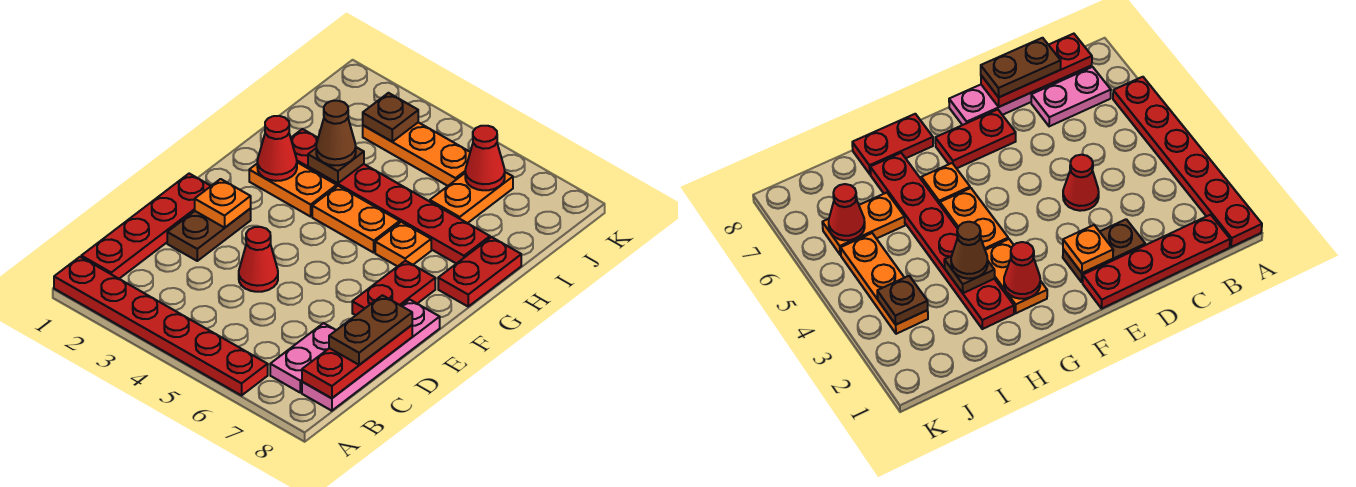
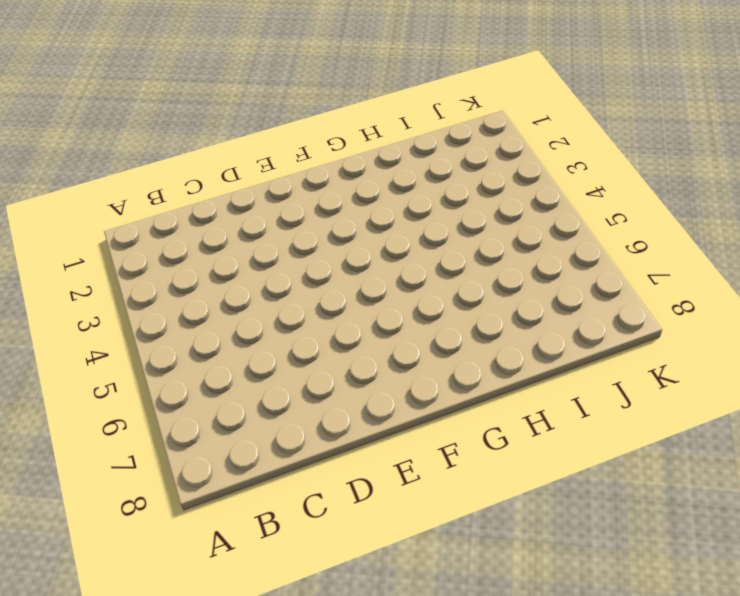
none -> red 1x6 plate [54,257,268,395]
none -> red 1x4 plate [81,174,211,279]
none -> pink 1x2 plate [270,323,336,393]

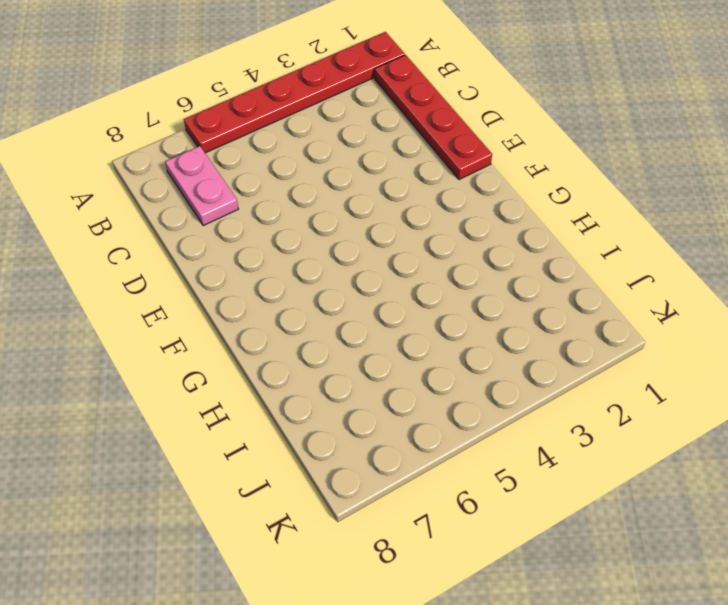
none -> pink 1x4 plate [302,300,440,411]
none -> brown 1x2 plate [167,209,251,261]
none -> red 1x1 cone [239,227,278,292]

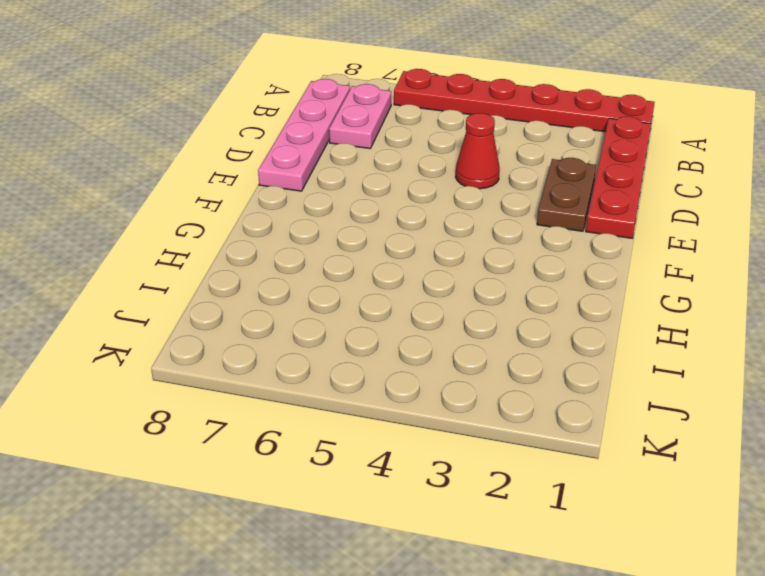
none -> red 1x2 plate [352,261,435,315]
none -> orange 1x2 plate [249,162,337,217]
none -> orange 1x2 plate [312,186,400,253]

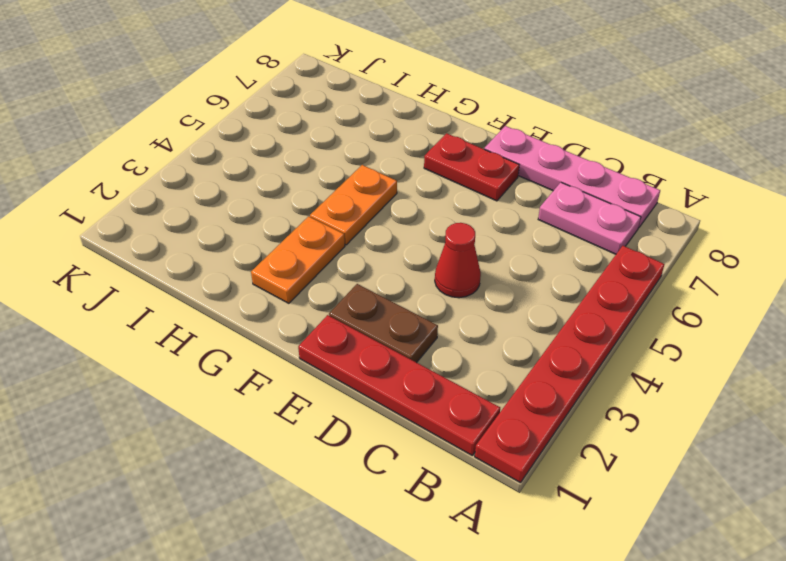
none -> orange 1x1 plate [375,222,431,266]
none -> red 1x2 plate [438,237,521,306]
none -> red 1x6 plate [291,129,490,264]

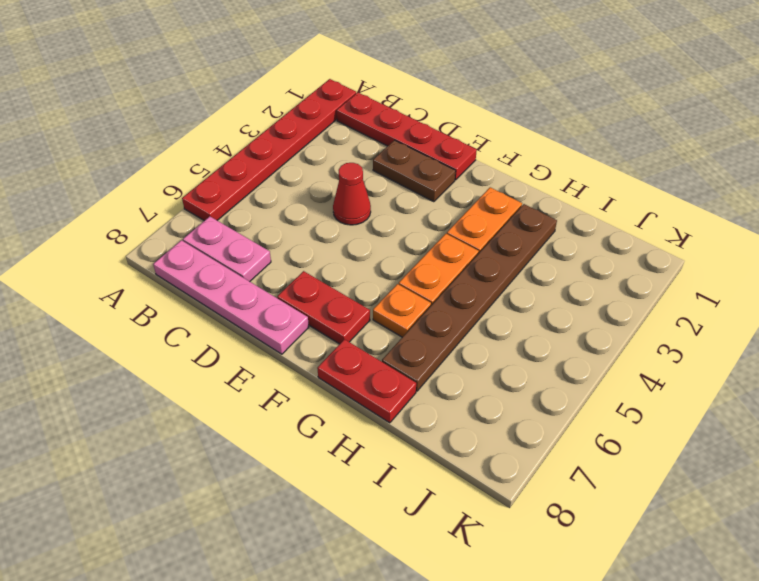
brown 1x6 plate [382,204,557,391] -> red 1x6 plate [291,129,490,264]
none -> orange 1x2 plate [430,172,513,223]
none -> orange 1x3 plate [363,122,470,186]
none -> red 1x3 plate [302,325,412,398]

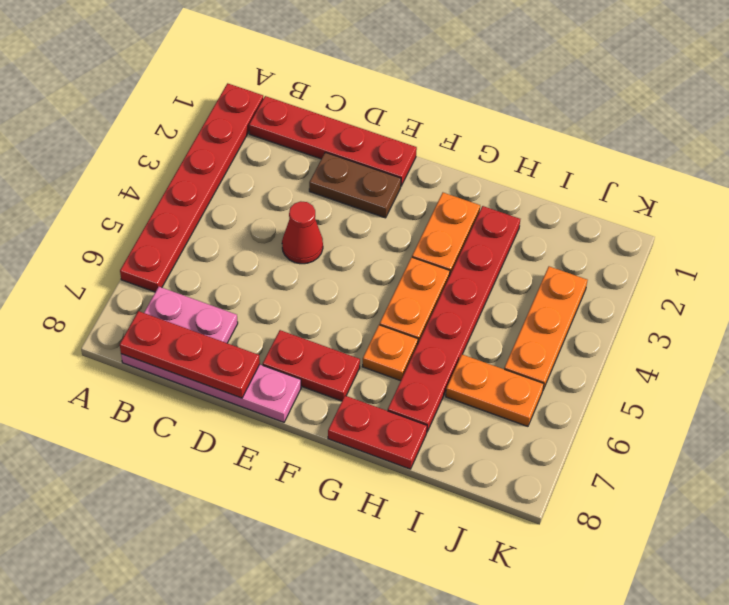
none -> orange 1x1 plate [195,179,251,228]
none -> red 1x1 cone [257,116,297,181]
none -> brown 1x1 plate [308,147,364,183]

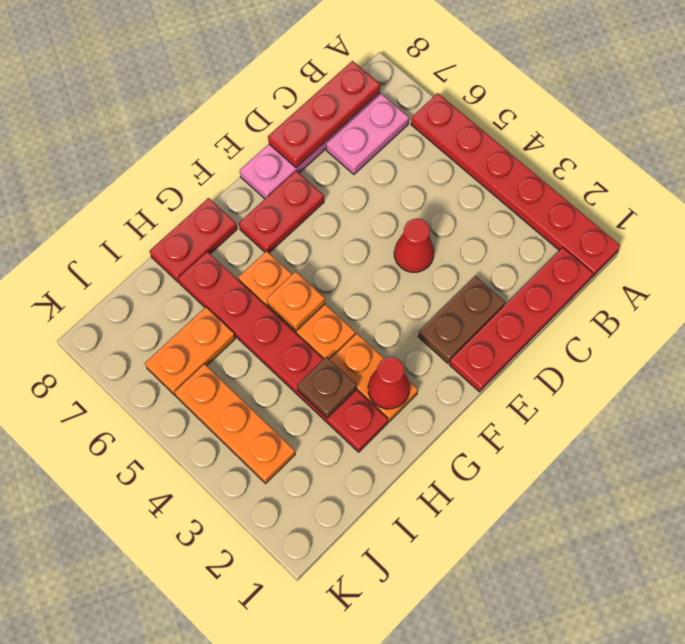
orange 1x1 plate [267,271,325,331] -> orange 1x1 plate moved to [195,179,251,228]
none -> brown 1x1 plate [363,93,418,142]
none -> red 1x1 cone [465,126,505,190]
none -> brown 1x2 plate [329,295,412,365]

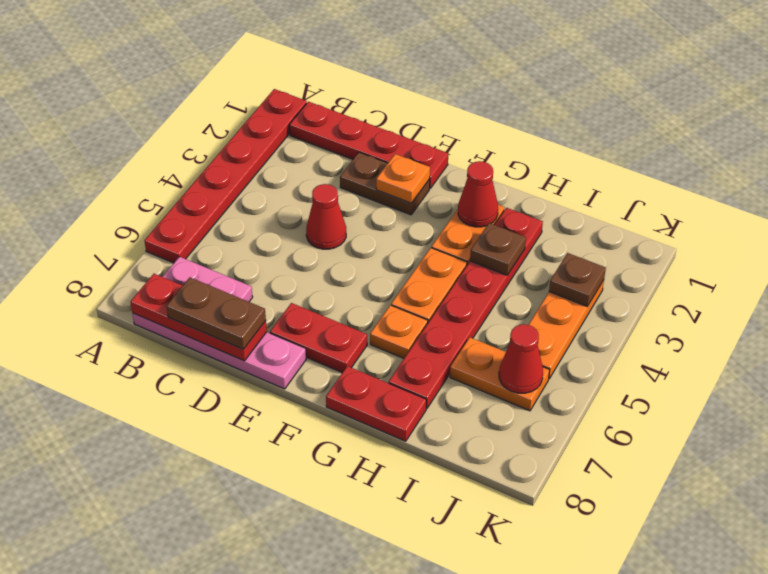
none -> brown 1x1 cone [316,101,356,166]

